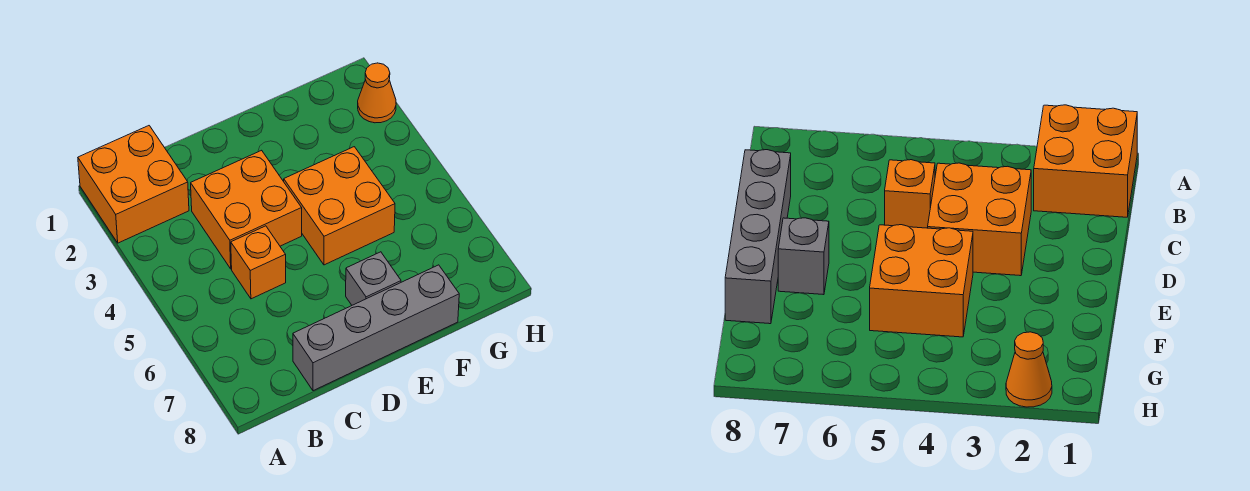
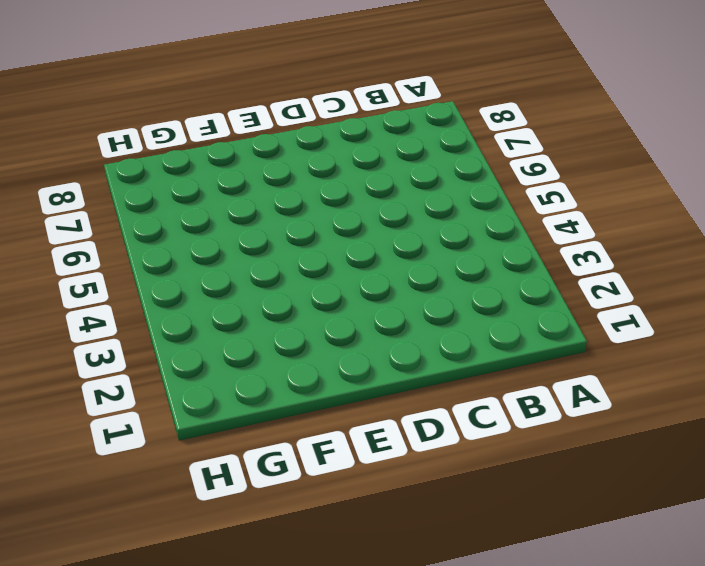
none -> orange 2x2 brick [78,126,189,243]
none -> orange 2x2 brick [191,150,302,269]

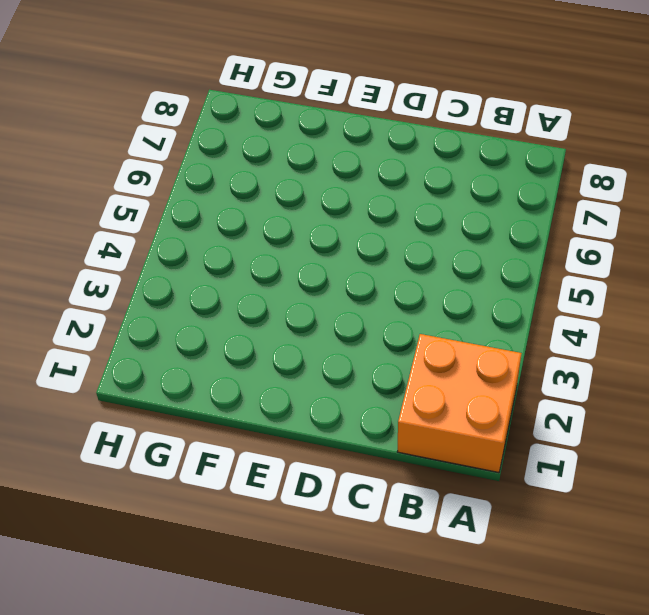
none -> orange 2x2 brick [191,150,302,269]
none -> orange 1x1 brick [231,226,286,299]

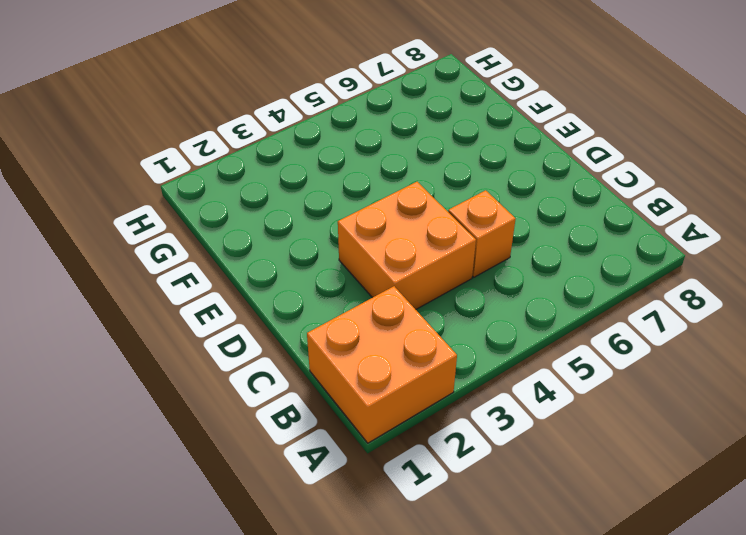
none -> grey 1x4 brick [293,265,459,391]
none -> orange 2x2 brick [284,147,395,265]

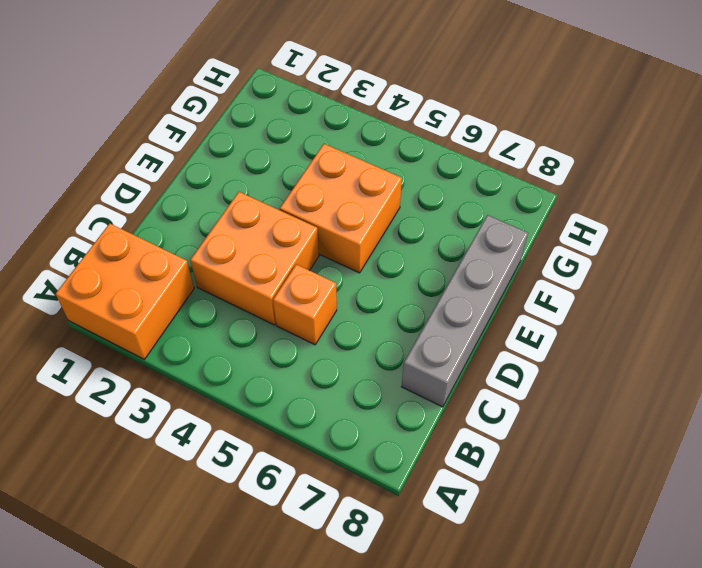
none -> grey 1x1 brick [346,252,401,305]
none -> orange 1x1 cone [358,63,396,123]

